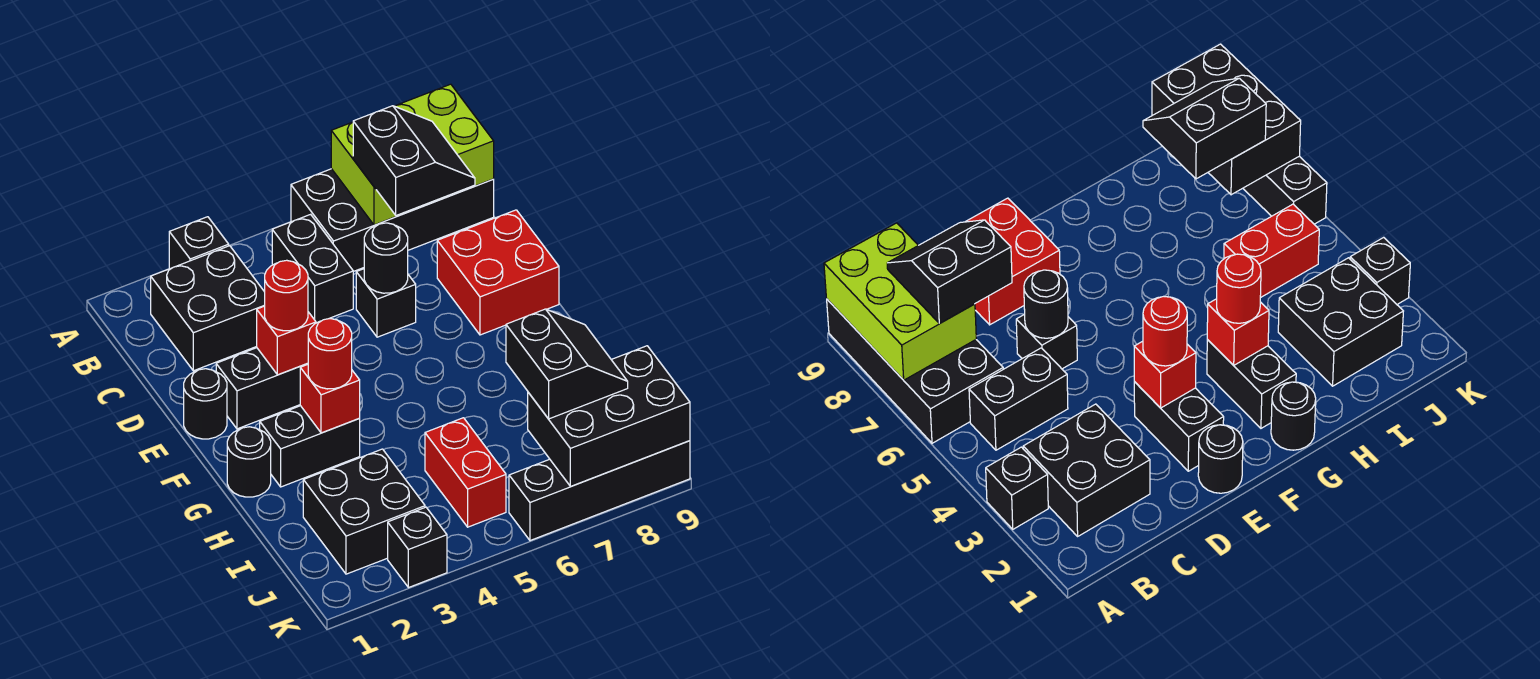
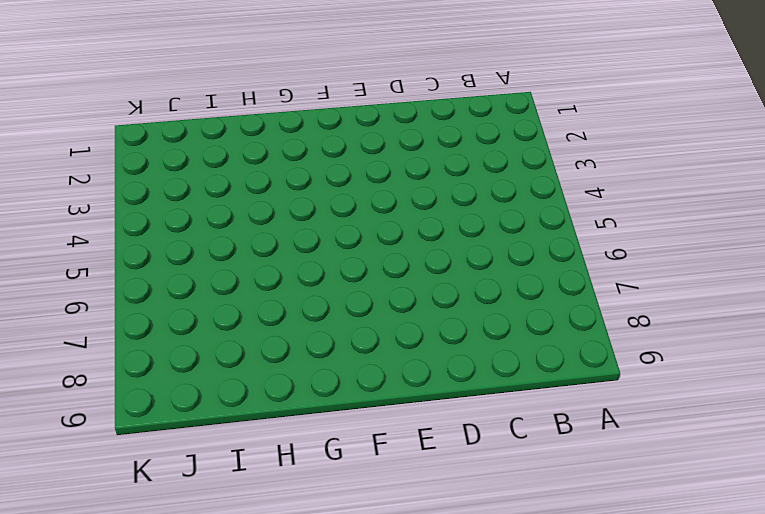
none -> black 1x1 brick [169,217,229,269]
none -> black 2x4 brick [291,169,494,272]
none -> black 2x2 brick [151,246,265,371]

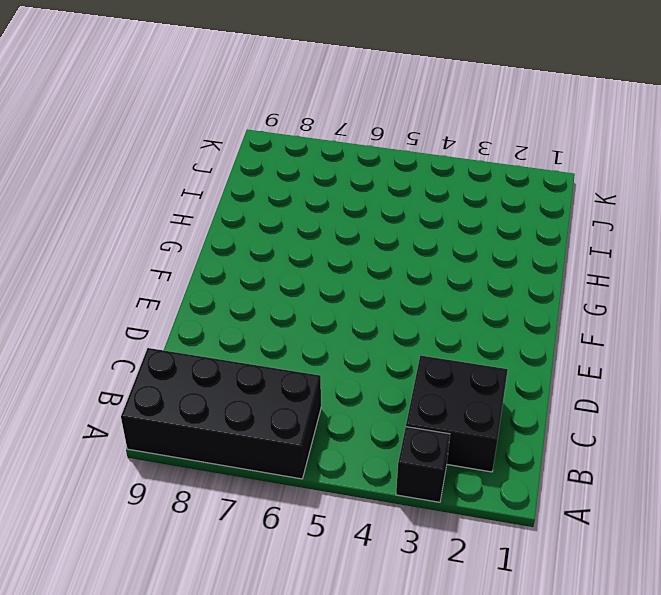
none -> black 1x2 brick [272,214,353,323]
none -> black 1x1 brick [356,269,416,337]
none -> red 2x2 brick [437,210,559,335]

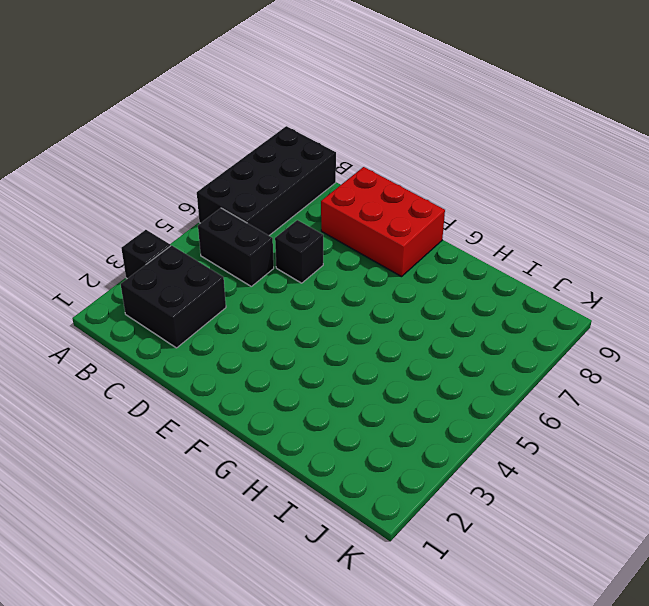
red 2x3 brick [321,167,445,277] -> red 2x2 brick [437,210,559,335]
none -> black 1x1 round brick [184,369,227,439]
none -> black 1x2 brick [216,348,308,429]
none -> black 1x1 round brick [227,427,271,497]

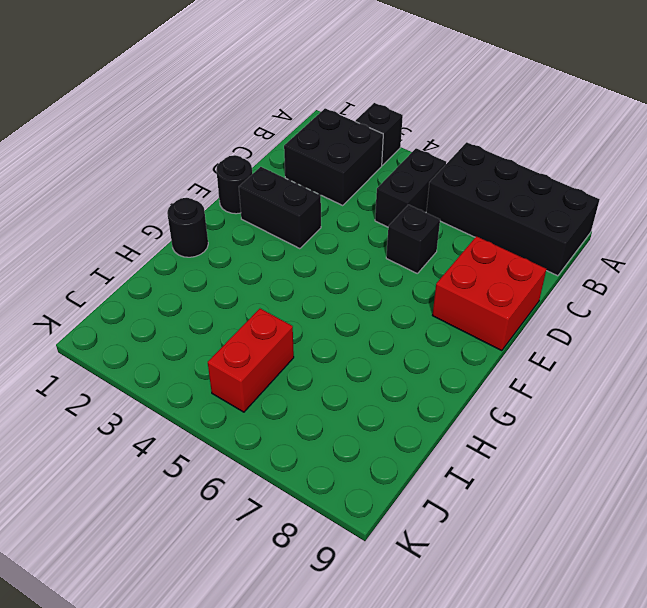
none -> black 1x2 brick [260,406,360,487]
none -> black 2x2 brick [303,449,425,574]
none -> black 1x1 brick [388,507,447,588]

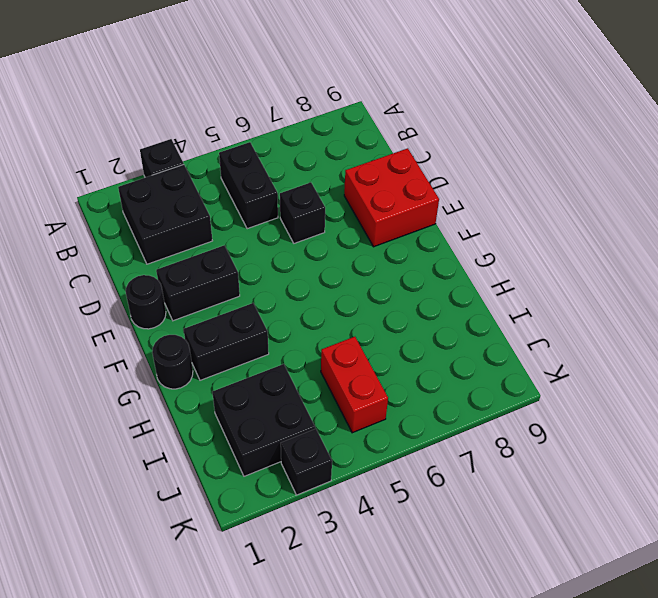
none -> black 2x4 brick [291,169,494,272]
none -> black 1x4 brick [509,441,690,541]
none -> lime 2x3 brick [331,84,494,225]

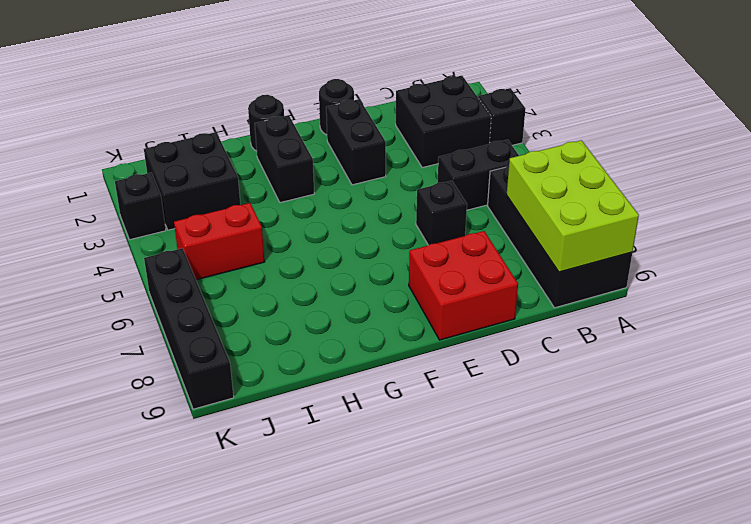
none -> black 1x1 round brick [364,223,408,293]
none -> red 1x1 brick [257,306,316,375]
none -> red 1x1 brick [300,365,360,433]

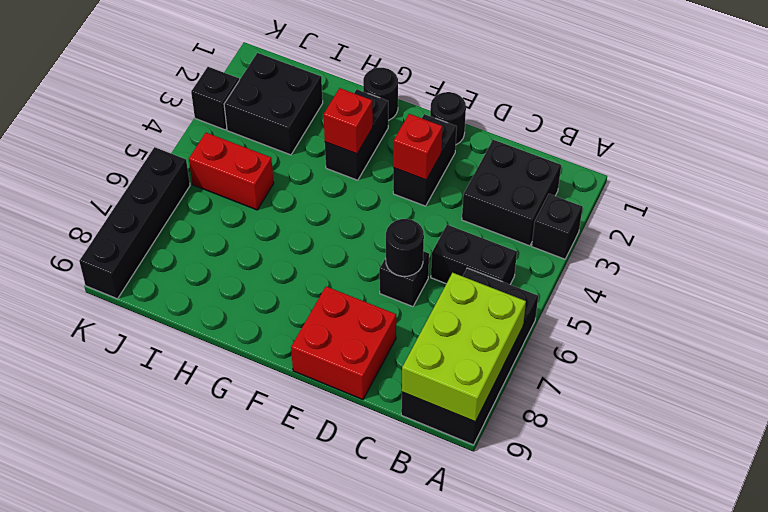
none -> black 2x3 brick [528,346,690,486]
none -> black 2x2 slope [353,106,475,215]
none -> red 1x1 round brick [265,260,308,331]

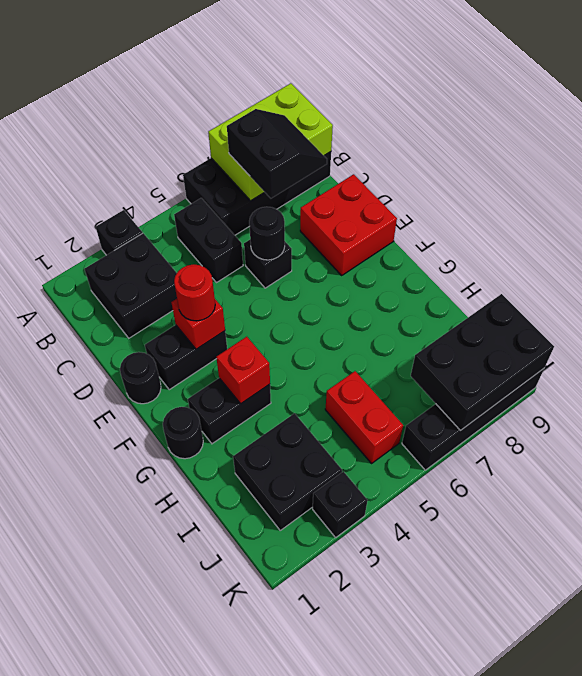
none -> red 1x1 round brick [308,319,352,389]
none -> black 2x2 slope [506,309,628,419]

